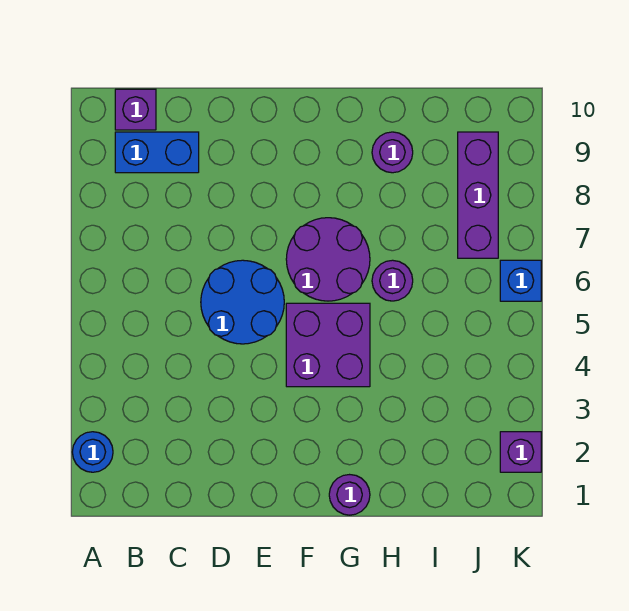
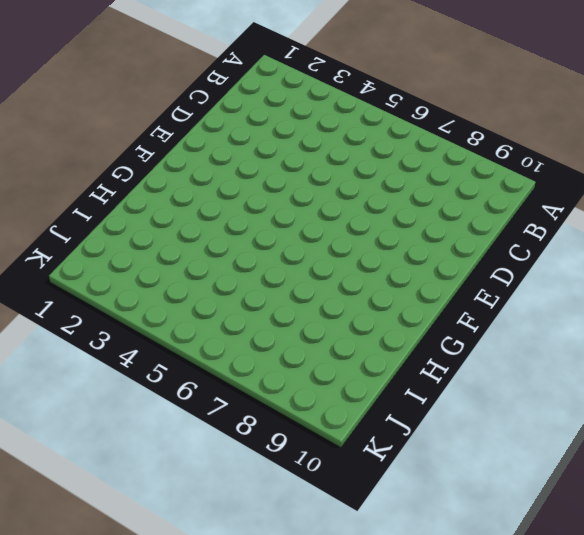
none -> blue 1x1 round brick [72,432,113,472]
none -> blue 1x2 brick [115,132,199,173]
none -> purple 1x1 brick [115,89,156,130]

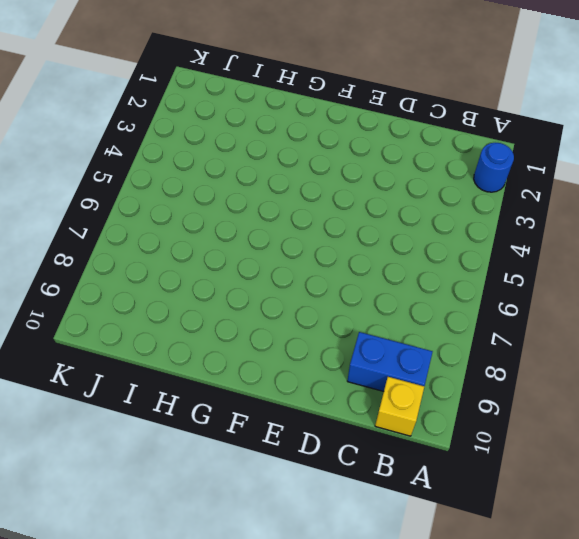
yellow 1x1 brick [375,377,424,436] -> purple 1x1 brick [115,89,156,130]
none -> blue 2x2 round brick [201,260,284,344]
none -> purple 2x2 brick [286,303,370,387]
none -> purple 2x2 round brick [286,218,370,301]

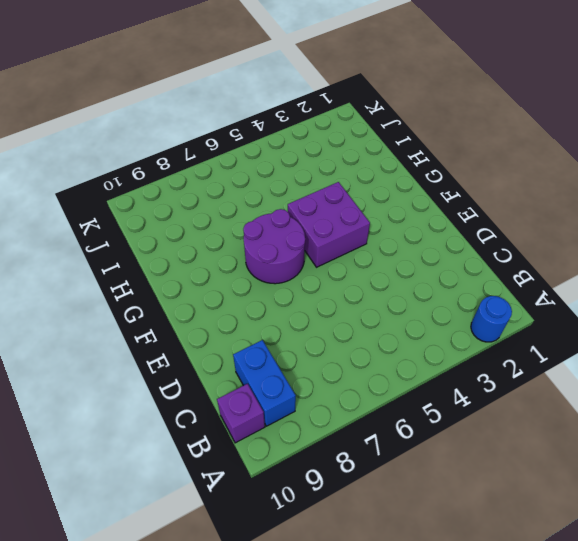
none -> blue 2x2 round brick [201,260,284,344]
none -> purple 1x1 round brick [329,475,370,515]
none -> purple 1x1 round brick [372,260,413,301]

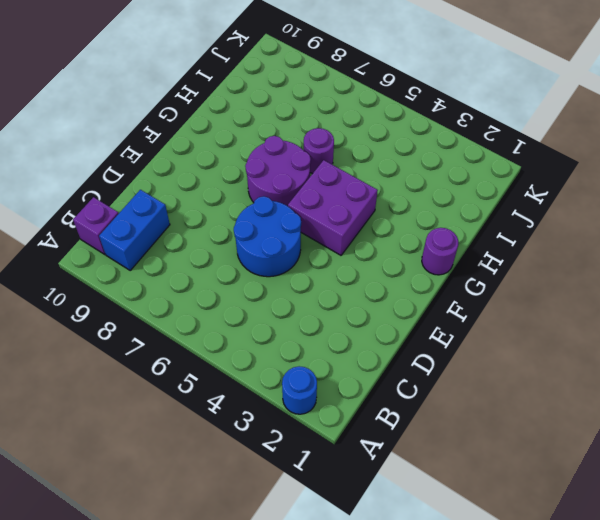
none -> purple 1x1 round brick [372,132,413,173]
none -> purple 1x3 brick [458,132,498,258]
none -> purple 1x1 brick [500,432,541,472]

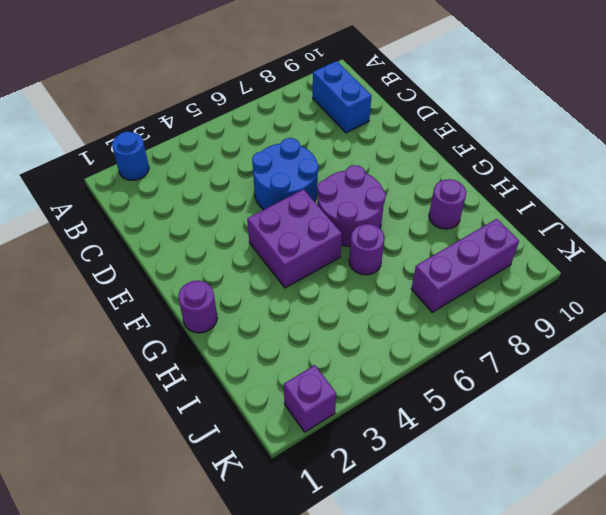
none -> purple 1x1 brick [115,89,156,130]
none -> blue 1x1 brick [500,260,541,301]

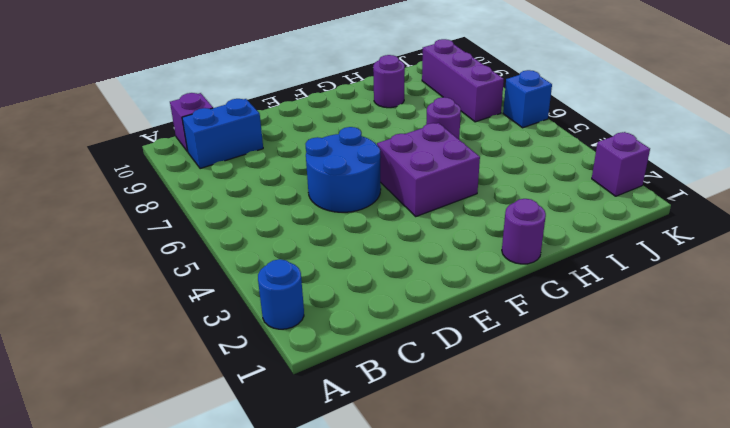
none -> purple 2x2 round brick [286,218,370,301]

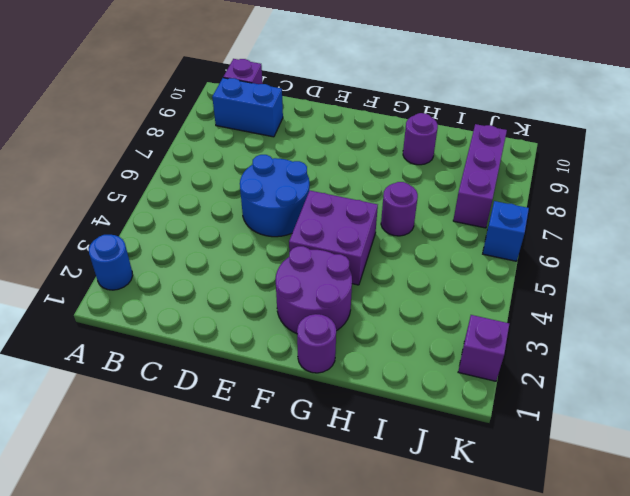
purple 2x2 round brick [276,246,352,334] -> purple 2x2 round brick moved to [286,218,370,301]

